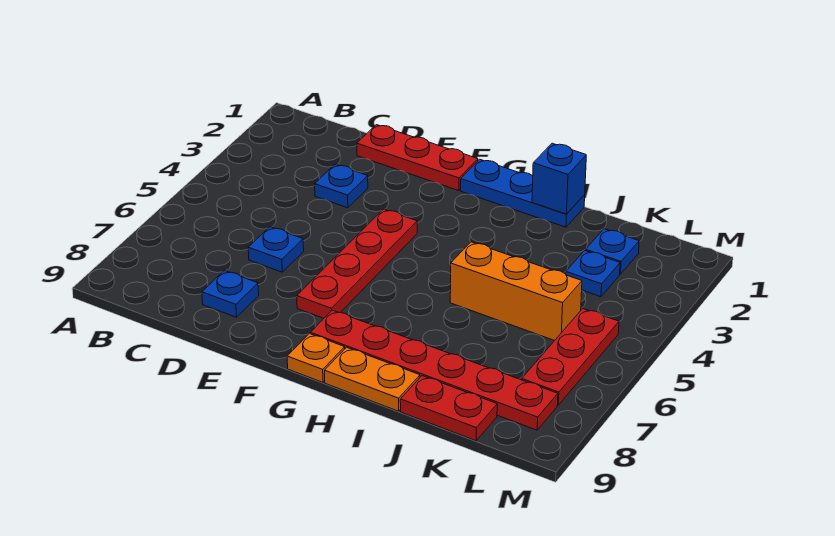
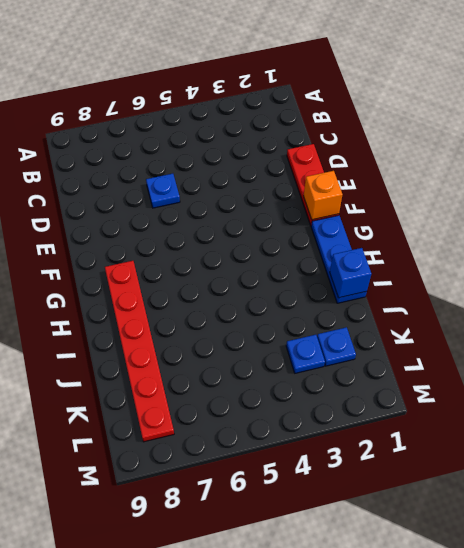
orange 1x1 brick [304,171,342,220] -> none
none -> blue 1x1 plate [315,164,368,208]
none -> blue 1x1 plate [202,270,259,317]
none -> red 1x4 plate [297,209,417,318]

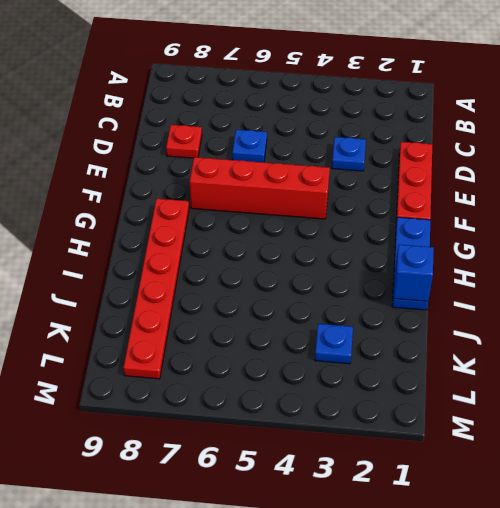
red 1x1 plate [166,125,202,158] -> blue 1x1 plate [202,270,259,317]
red 1x4 brick [190,157,330,219] -> red 1x4 plate [297,209,417,318]
none -> orange 1x1 plate [287,334,345,382]
none -> orange 1x2 plate [325,347,420,411]
none -> orange 1x3 brick [450,242,582,341]

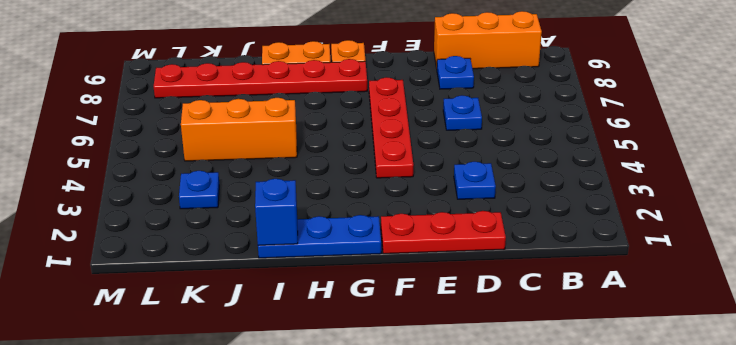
orange 1x3 brick [434,11,542,69] -> none
none -> red 1x2 plate [400,376,497,441]
none -> blue 1x1 plate [586,229,639,274]
none -> red 1x3 plate [522,309,619,405]

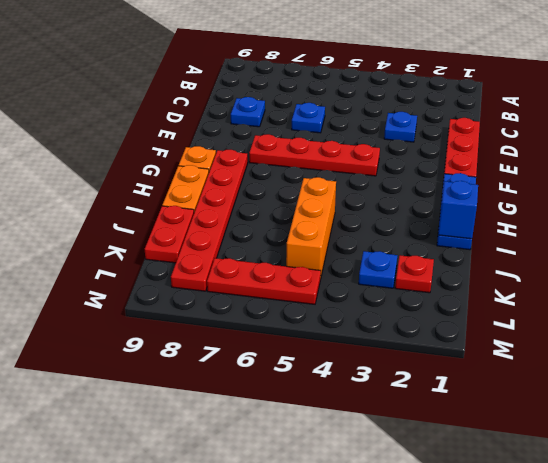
red 1x1 plate [395,255,434,293] -> blue 1x1 plate [586,229,639,274]

